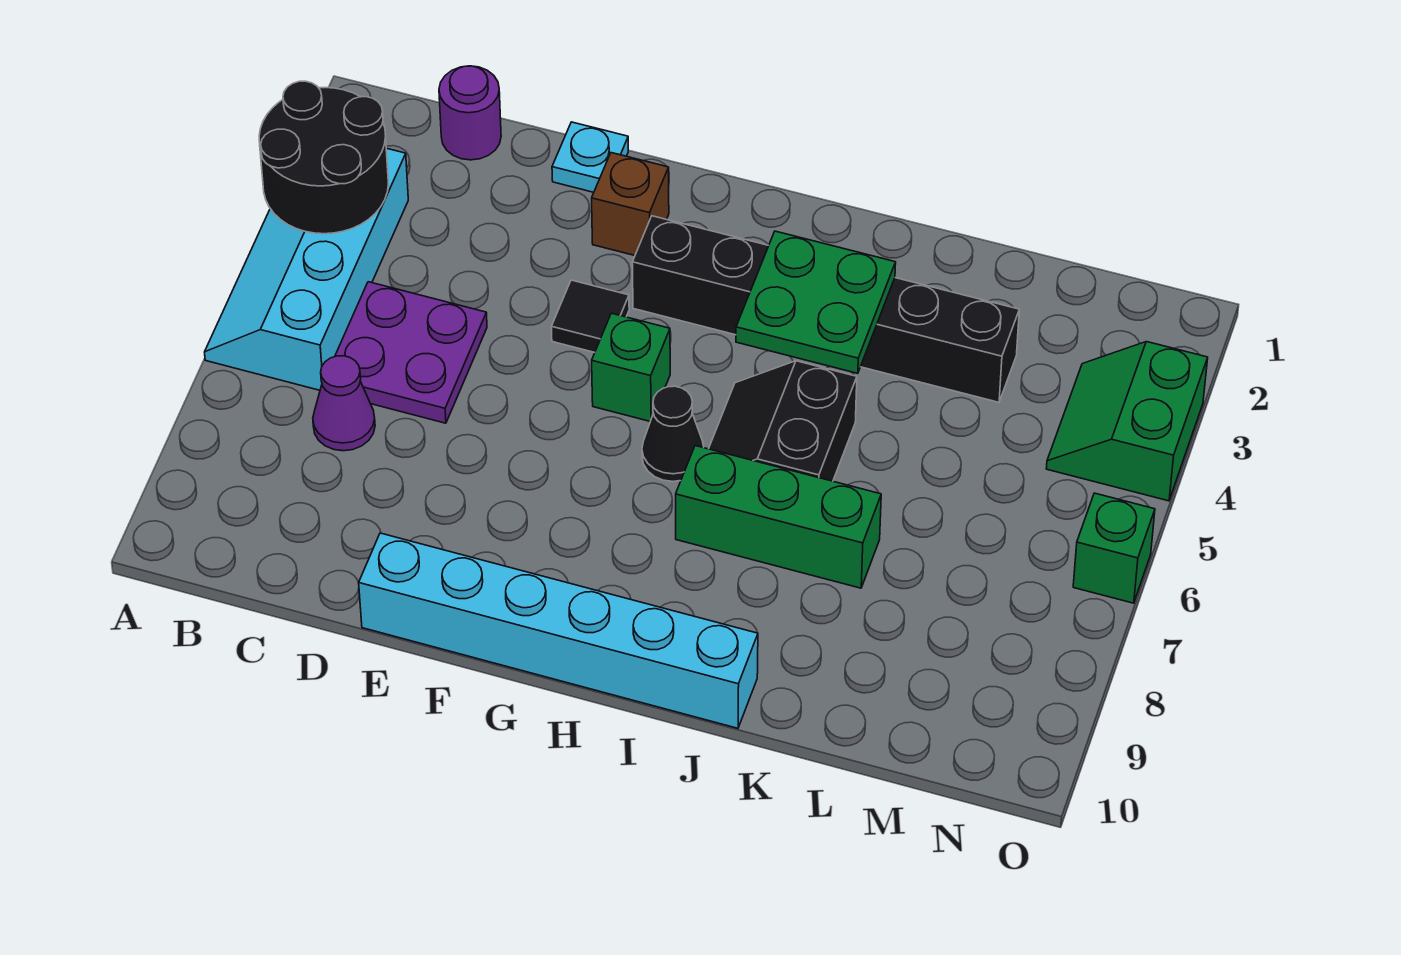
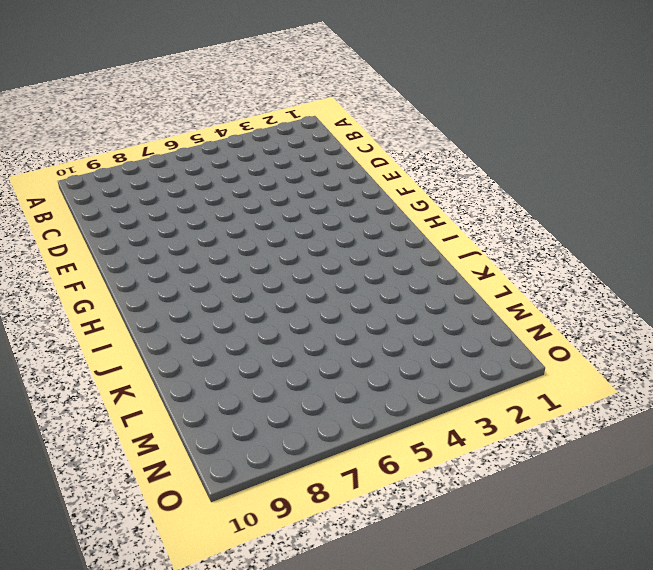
none -> cyan 2x4 slope [205,148,408,390]
none -> purple 1x1 round brick [439,66,501,160]
none -> purple 2x2 plate [335,282,487,423]

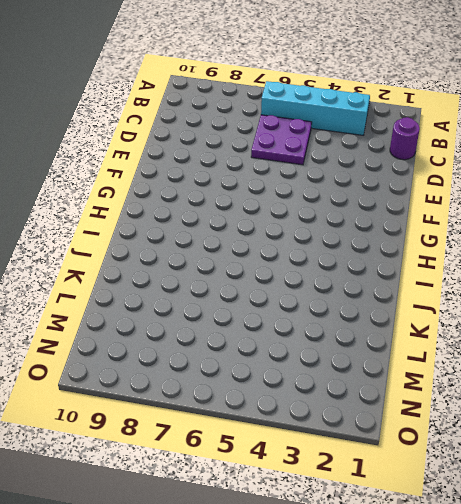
none -> purple 1x1 cone [313,356,375,451]
none -> cyan 1x1 plate [552,122,628,192]
none -> cyan 1x6 brick [359,533,758,728]

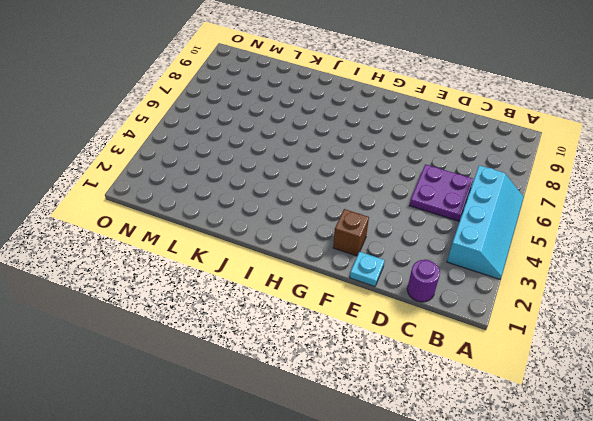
none -> purple 1x1 cone [313,356,375,451]
none -> cyan 1x6 brick [359,533,758,728]
none -> black 1x1 tile [551,280,629,352]

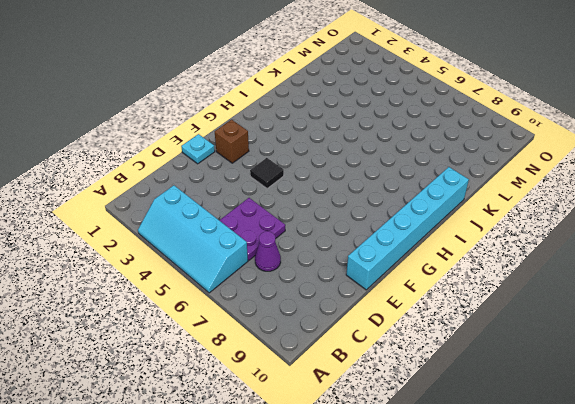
none -> purple 1x1 round brick [439,66,501,160]
none -> black 1x6 brick [632,216,1019,402]
none -> green 1x1 brick [592,313,670,421]

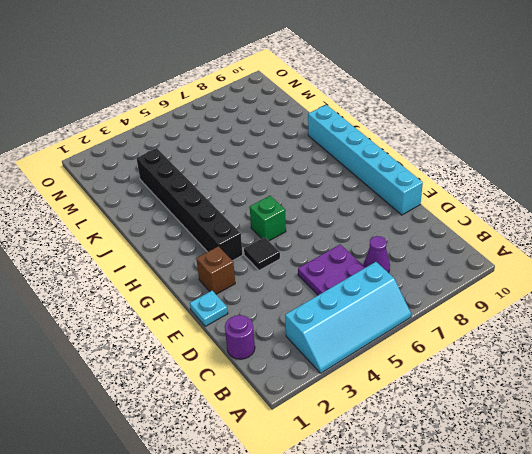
none -> black 1x1 cone [642,386,704,481]
none -> black 2x2 slope [709,361,857,481]
none -> green 1x3 brick [676,446,881,588]

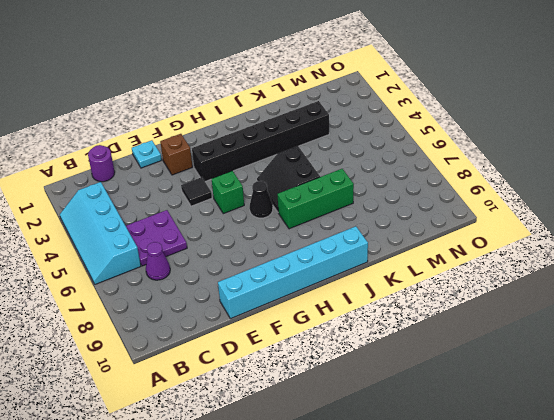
none -> green 2x2 slope [1046,342,1208,501]
none -> green 1x1 brick [1073,493,1155,603]
none -> black 2x2 round brick [259,81,388,234]

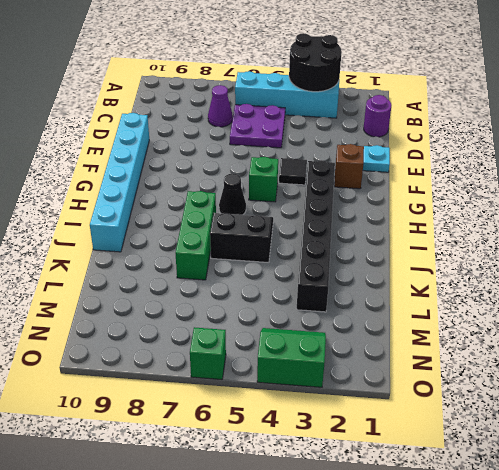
none -> green 2x2 plate [736,231,896,373]

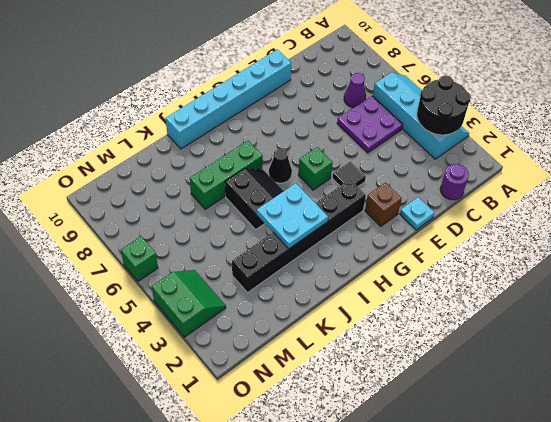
cyan 2x2 plate [257,183,328,249] -> green 2x2 plate [736,231,896,373]

